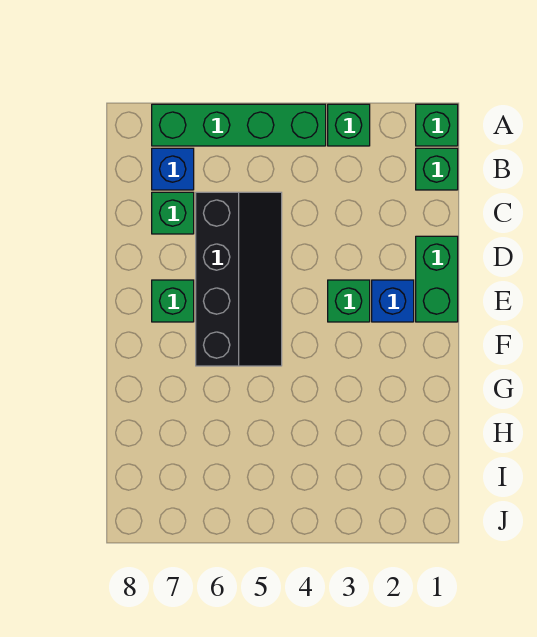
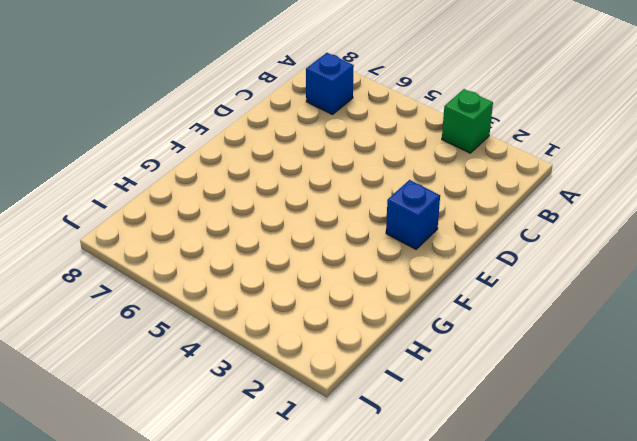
none -> green 1x1 brick [416,104,458,146]
none -> green 1x4 brick [152,104,326,146]

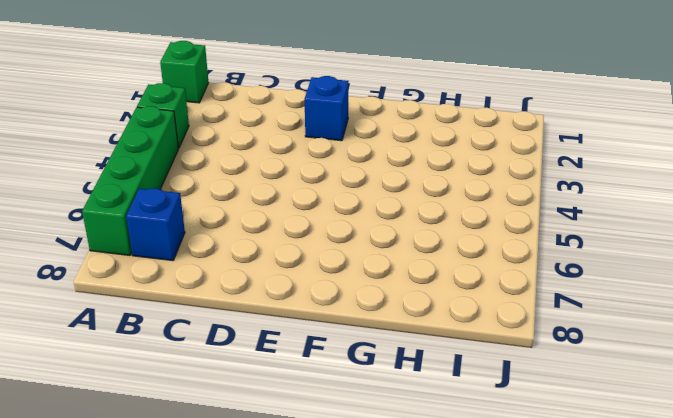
none -> green 1x1 brick [416,148,458,190]
none -> black 2x4 slope [196,192,282,366]

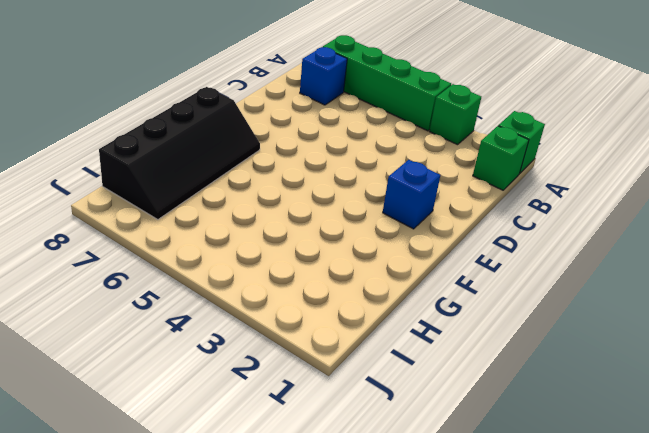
black 2x4 slope [99,87,260,220] -> black 2x4 slope moved to [196,192,282,366]
none -> green 1x1 brick [152,192,194,234]
none -> green 1x2 brick [416,236,458,322]

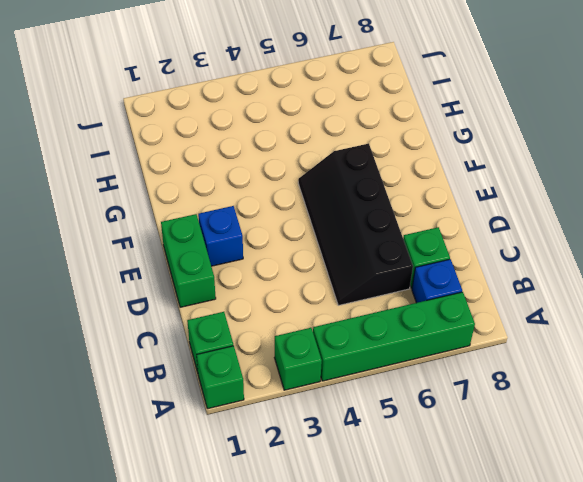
none -> green 1x1 brick [328,280,370,322]
none -> green 1x1 brick [152,280,194,322]

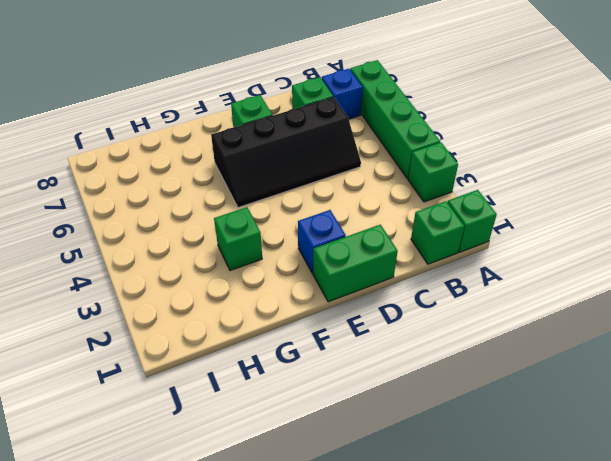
green 1x1 brick [214,207,262,271] -> green 1x1 brick moved to [328,280,370,322]

